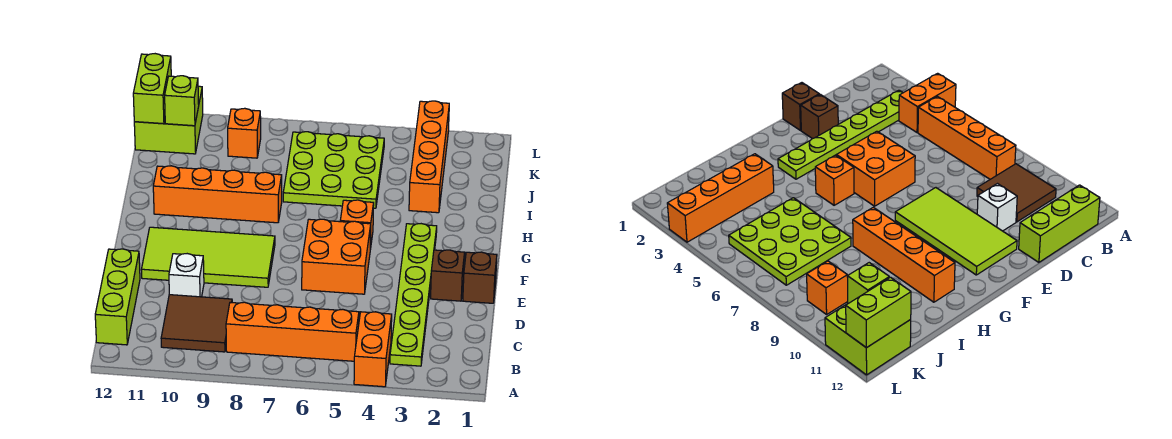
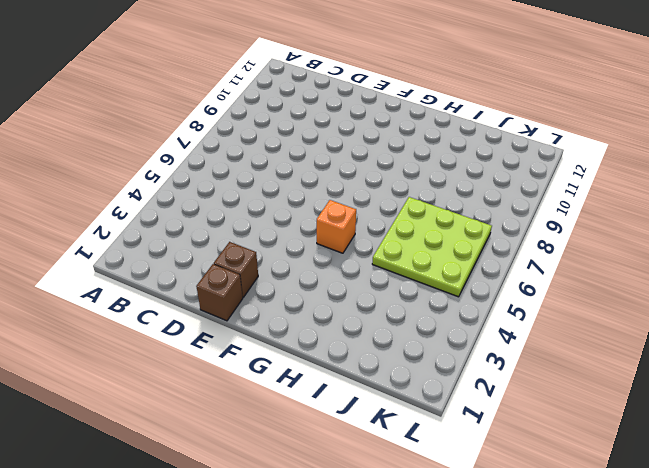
none -> orange 1x2 brick [354,312,392,387]
none -> lime 1x6 plate [390,224,437,366]
none -> orange 1x4 brick [226,302,359,361]

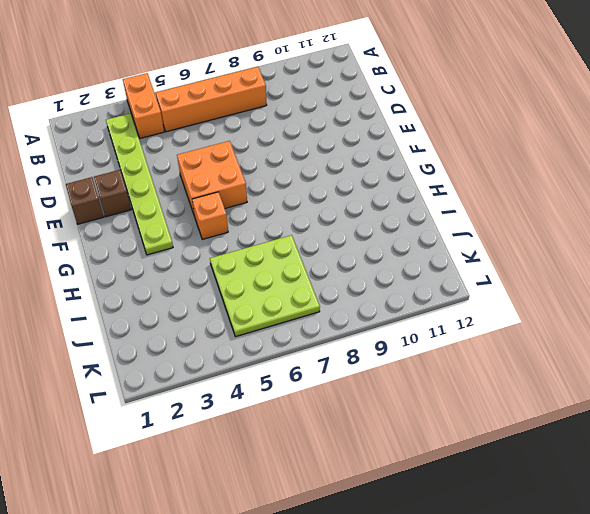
none -> brown 2x2 tile [161,295,232,352]
none -> lime 1x3 brick [95,249,140,345]
none -> white 1x1 brick [169,254,204,297]

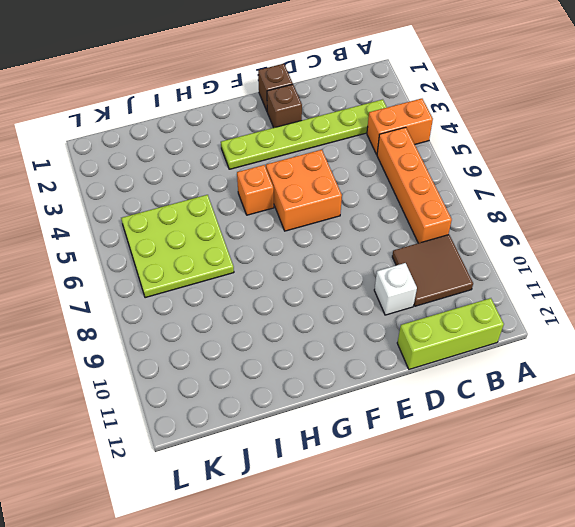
none -> lime 2x4 tile [141,227,275,287]
none -> orange 1x4 brick [153,166,282,223]
none -> orange 1x4 brick [409,101,449,213]

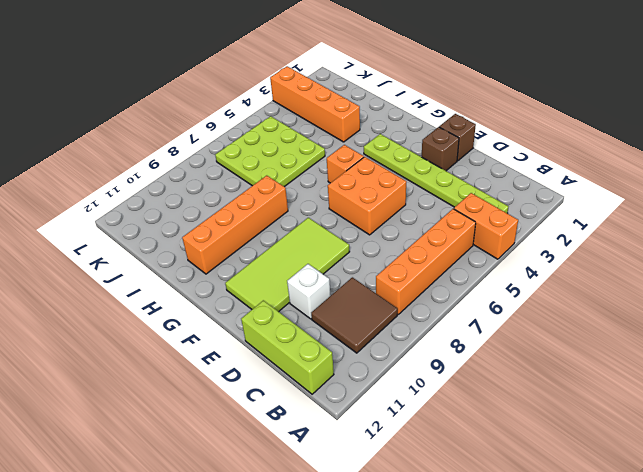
none -> orange 1x1 brick [228,108,261,158]
none -> lime 2x2 brick [134,86,203,154]
none -> lime 1x1 brick [165,76,199,126]

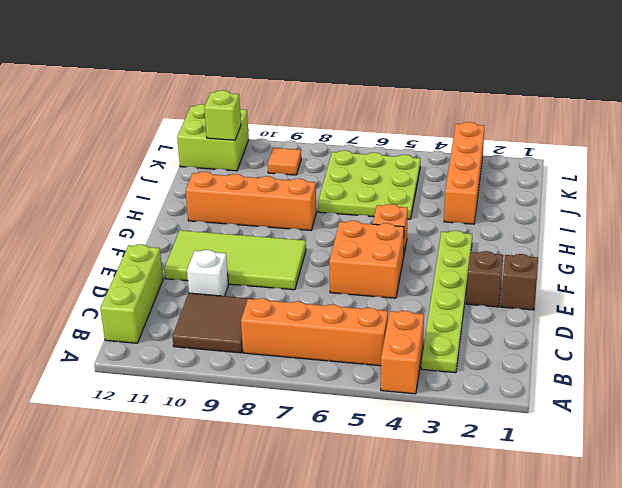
orange 1x1 tile [268,148,301,175] -> orange 1x1 brick [228,108,261,158]
none -> lime 1x2 brick [133,54,171,124]

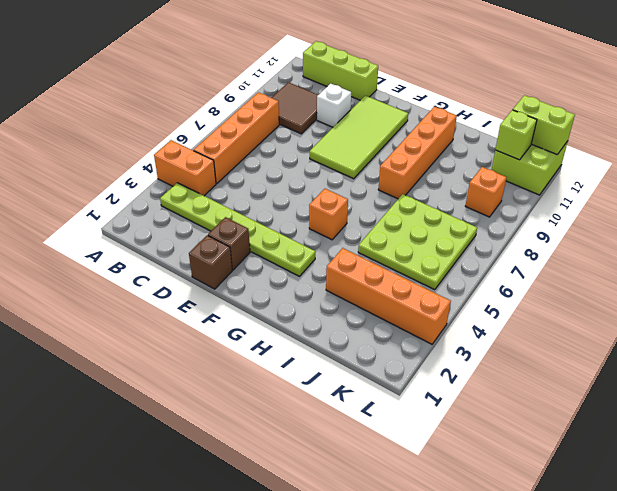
none -> orange 2x2 brick [302,219,371,294]

